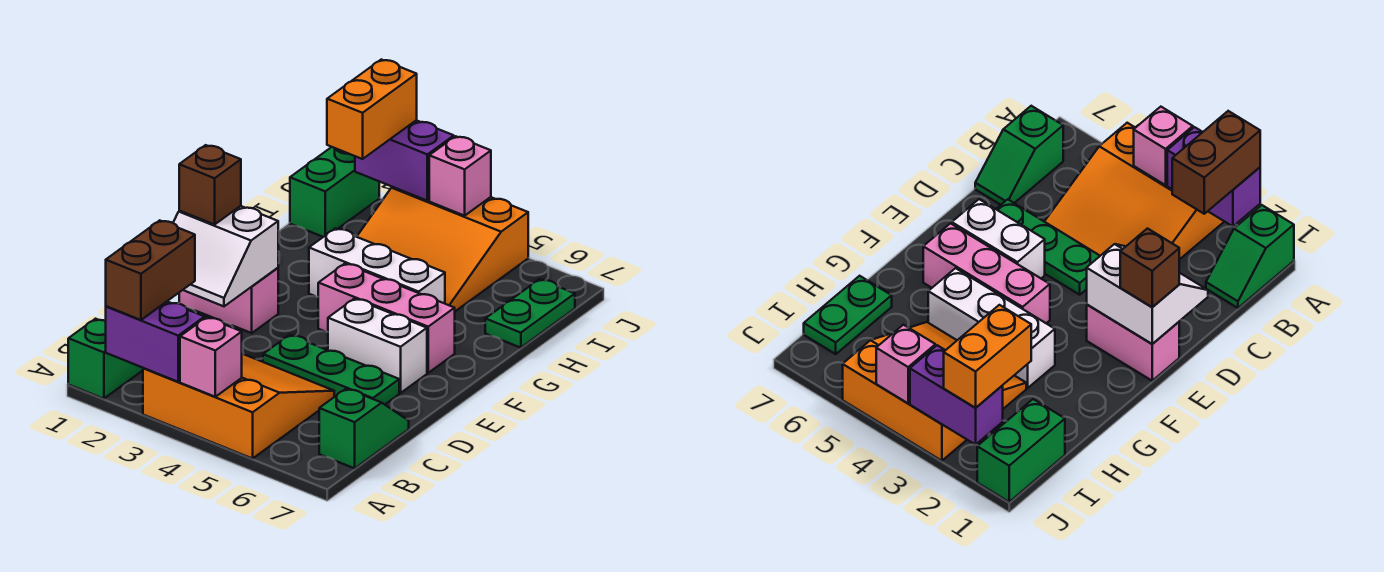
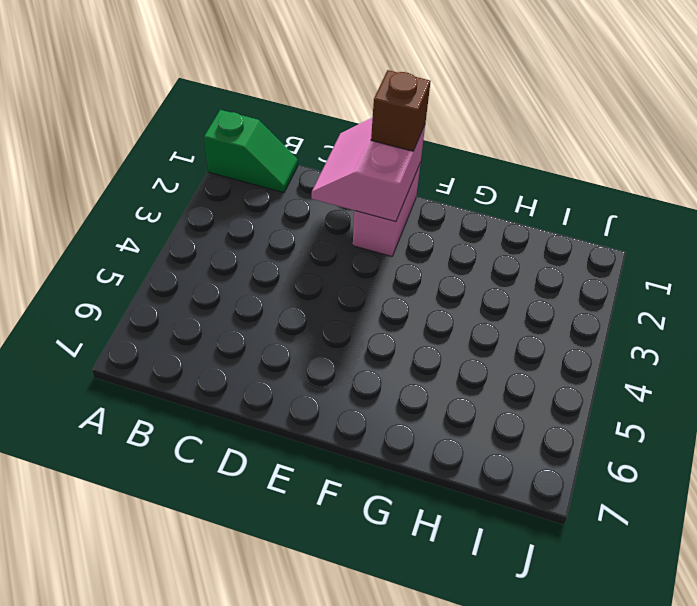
pink 2x2 slope [312,117,425,222] -> white 2x2 slope [173,206,278,306]
none -> orange 3x3 slope [143,354,334,459]
none -> green 1x2 slope [319,388,409,468]
none -> green 1x3 plate [263,335,399,404]

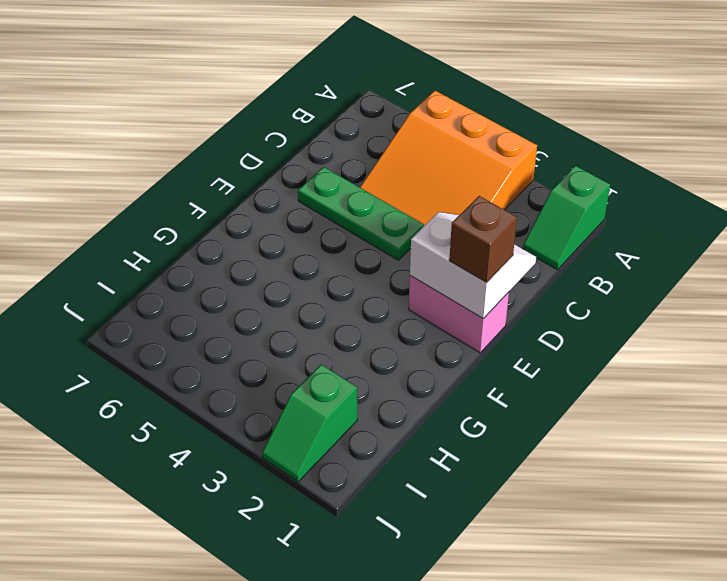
green 1x2 slope [262,365,357,482] -> green 1x2 slope moved to [319,388,409,468]
none -> white 1x2 brick [328,299,427,393]
none -> pink 1x3 brick [318,264,455,373]
none -> white 1x3 brick [309,228,445,304]

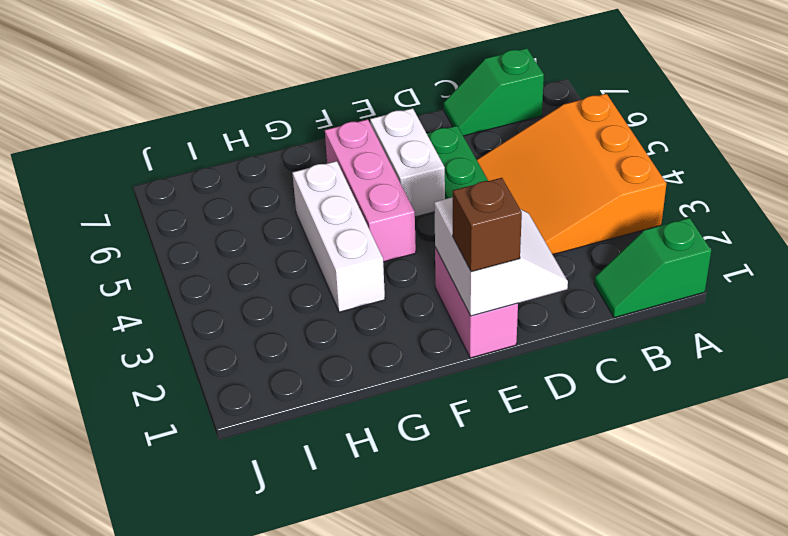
none -> orange 3x3 slope [357,187,528,311]
none -> green 1x2 plate [485,279,575,348]
none -> green 1x2 brick [290,147,379,237]

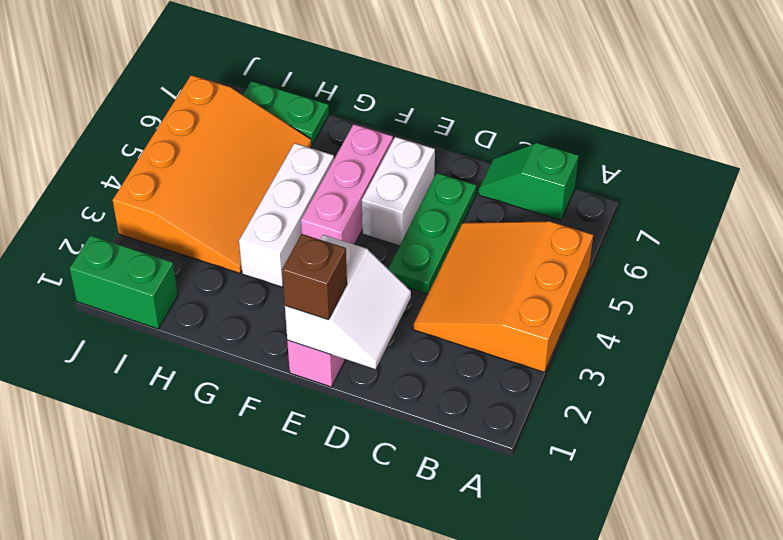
orange 3x4 slope [113,75,312,273] -> orange 3x3 slope [357,187,528,311]
none -> green 1x2 slope [68,319,143,399]
none -> purple 1x2 brick [106,302,205,382]
none -> pink 1x1 brick [180,317,242,397]

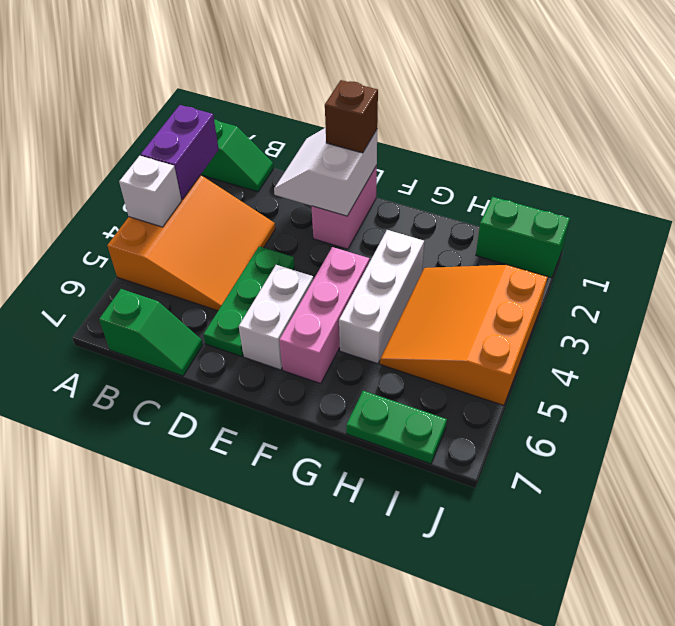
white 1x1 brick [119,156,182,227] -> pink 1x1 brick [180,317,242,397]
none -> purple 1x2 brick [355,120,454,201]
none -> pink 1x1 brick [429,136,491,216]
none -> brown 1x2 brick [106,220,195,320]

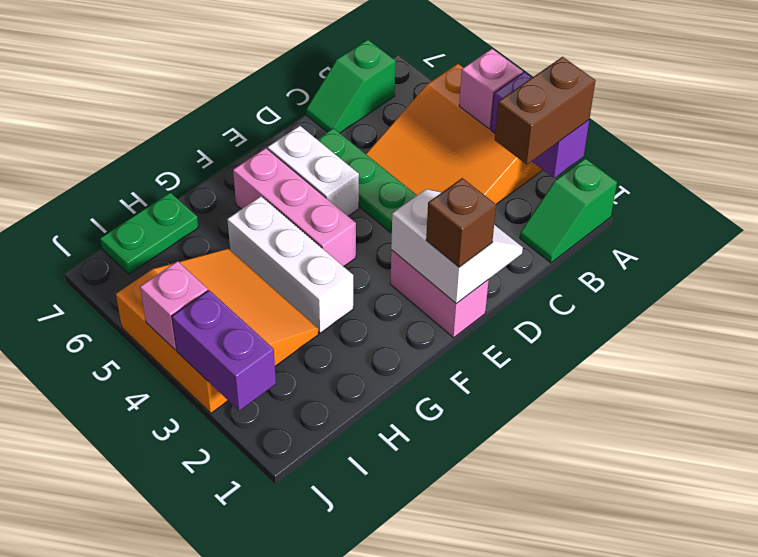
none -> green 1x2 brick [290,147,379,237]
none -> orange 1x2 brick [327,60,417,159]

